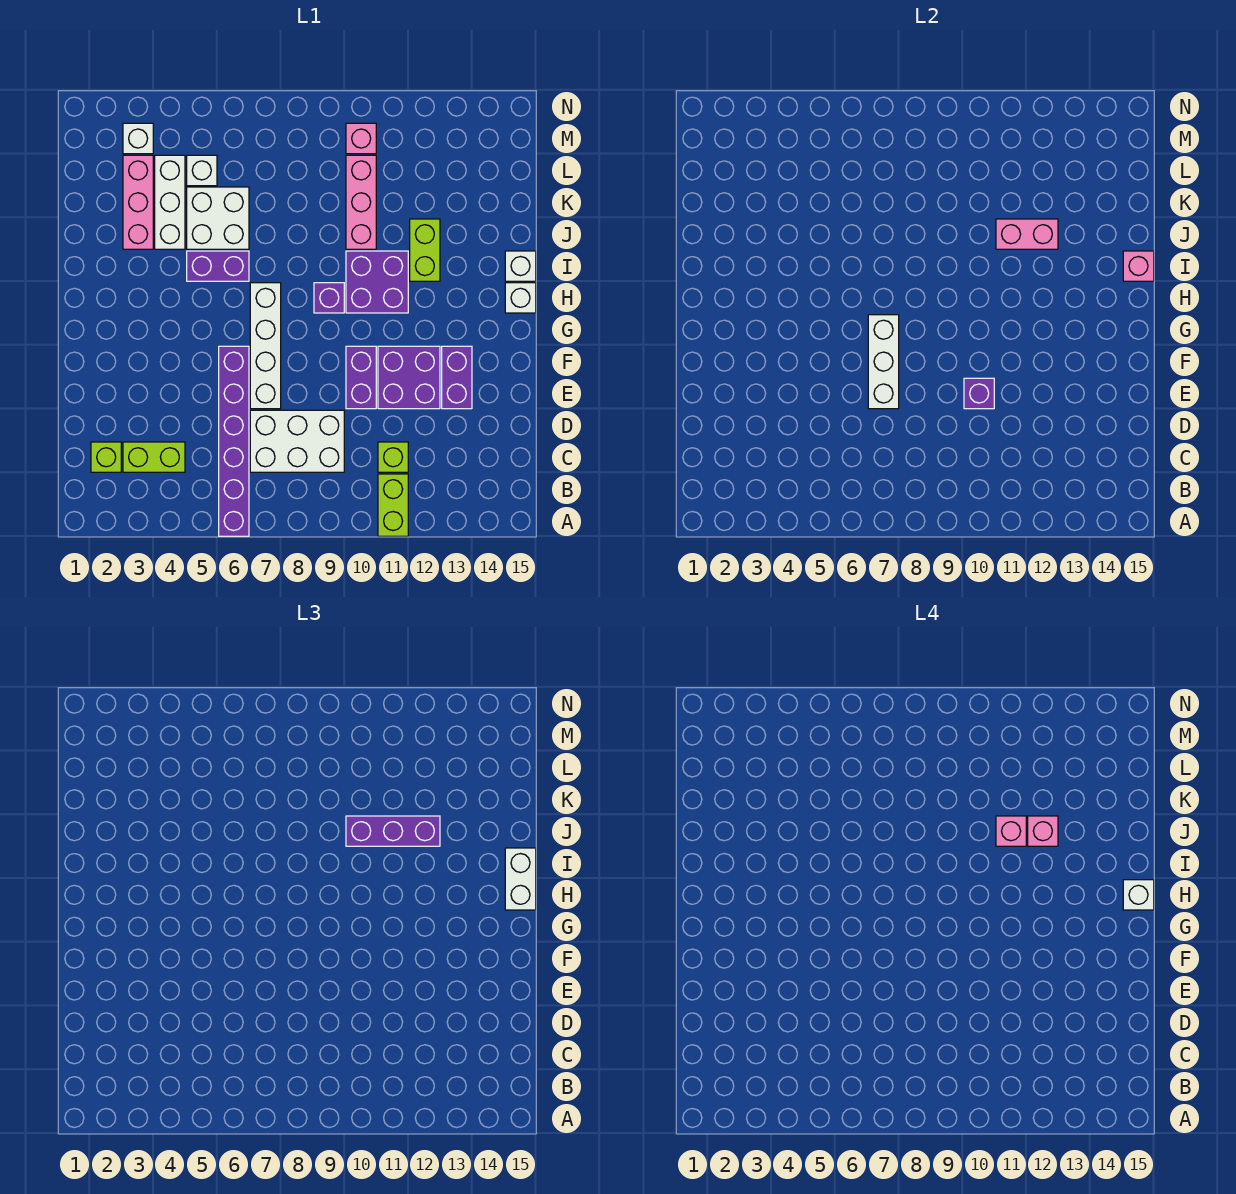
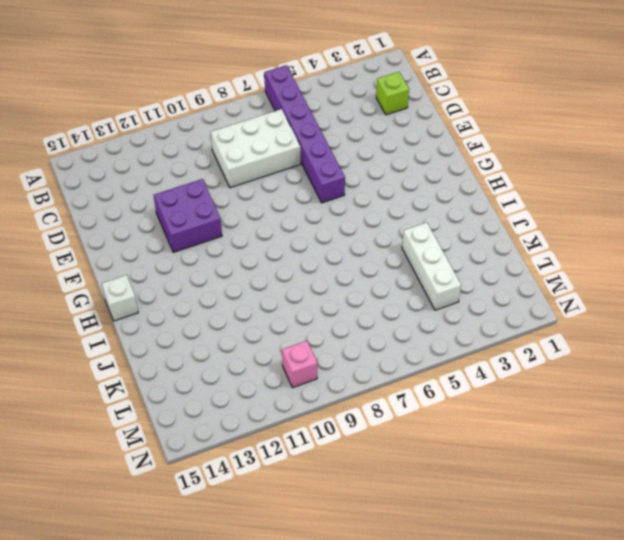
none -> lime 1x2 brick [378,474,408,536]
none -> lime 1x2 brick [123,442,185,472]
none -> lime 1x1 brick [378,442,408,472]
none -> white 1x4 brick [250,283,281,409]

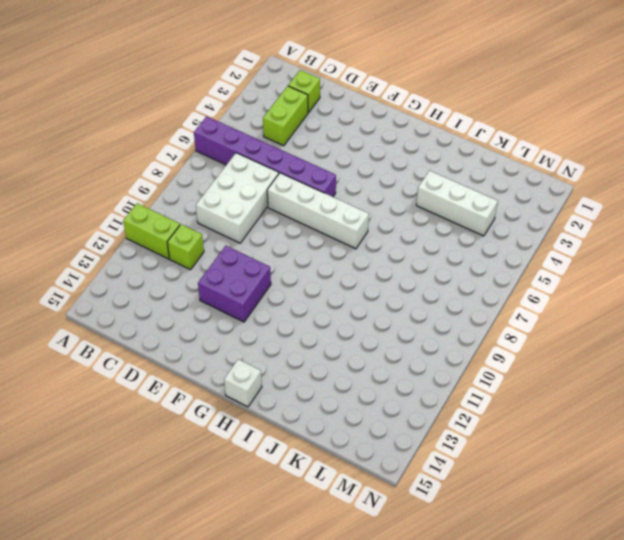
none -> purple 1x2 brick [346,346,376,409]
none -> purple 1x2 brick [442,346,472,409]
none -> purple 1x1 brick [314,283,344,313]
none -> purple 2x2 brick [346,251,408,313]

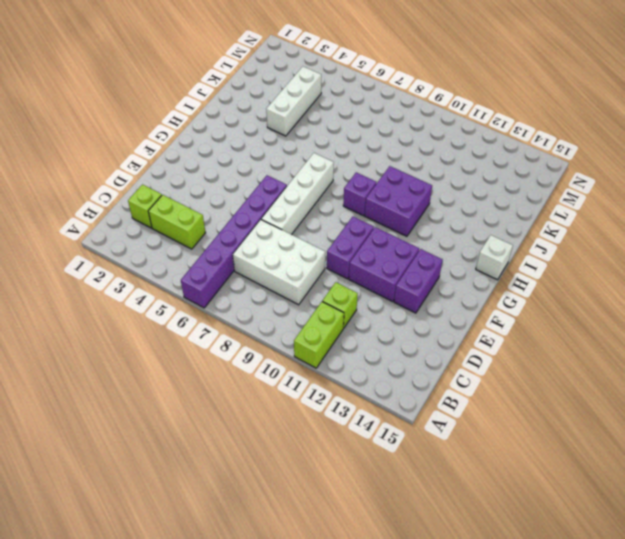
none -> purple 1x2 brick [187,251,249,281]
none -> lime 1x2 brick [410,219,440,281]
none -> white 1x1 brick [505,251,536,281]
none -> pink 1x3 brick [123,155,153,249]

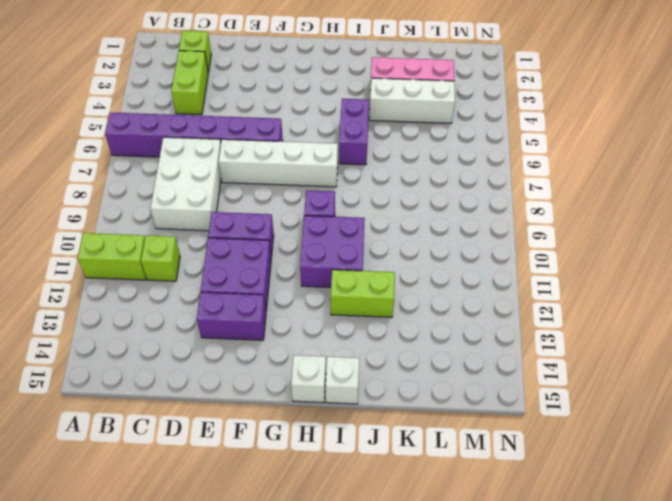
none -> white 2x2 brick [187,187,249,249]
none -> pink 1x3 brick [346,155,376,249]
none -> white 1x1 brick [187,155,217,186]
none -> white 1x1 brick [123,123,153,154]

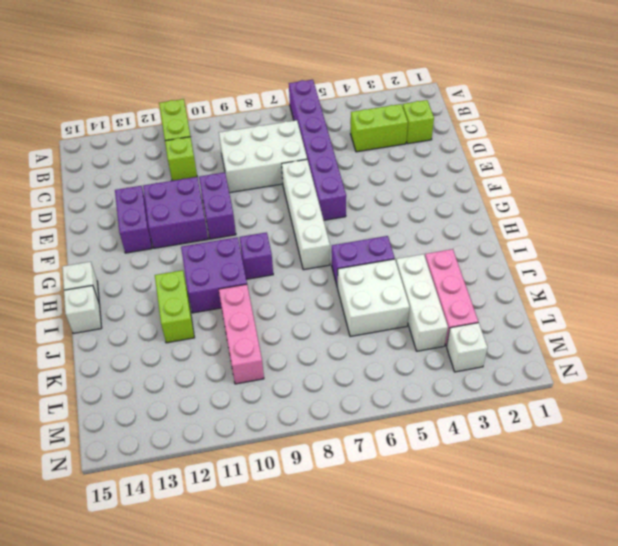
none -> white 1x1 brick [187,155,217,186]
none -> pink 1x1 brick [346,123,376,154]
none -> white 1x3 brick [868,315,899,409]
none -> purple 1x1 brick [964,378,994,409]

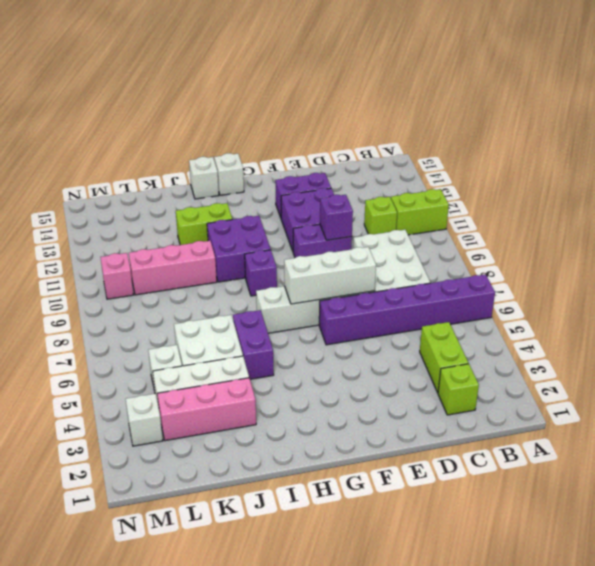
none -> pink 1x1 brick [1123,251,1154,281]
none -> pink 1x2 brick [996,219,1058,249]
none -> white 1x2 brick [505,848,536,910]
none -> purple 1x3 brick [346,816,440,846]

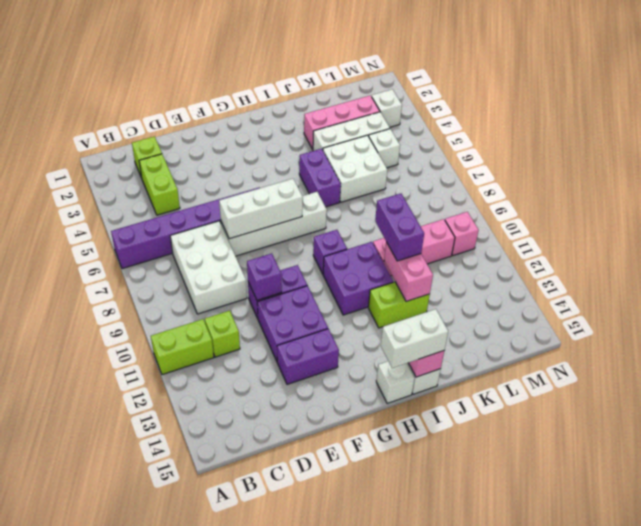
purple 1x2 brick [375,194,424,261] -> purple 1x3 brick [346,816,440,846]
none -> white 1x1 brick [1123,880,1154,910]
none -> pink 1x1 brick [996,816,1026,846]
none -> pink 1x1 brick [1028,816,1058,846]

